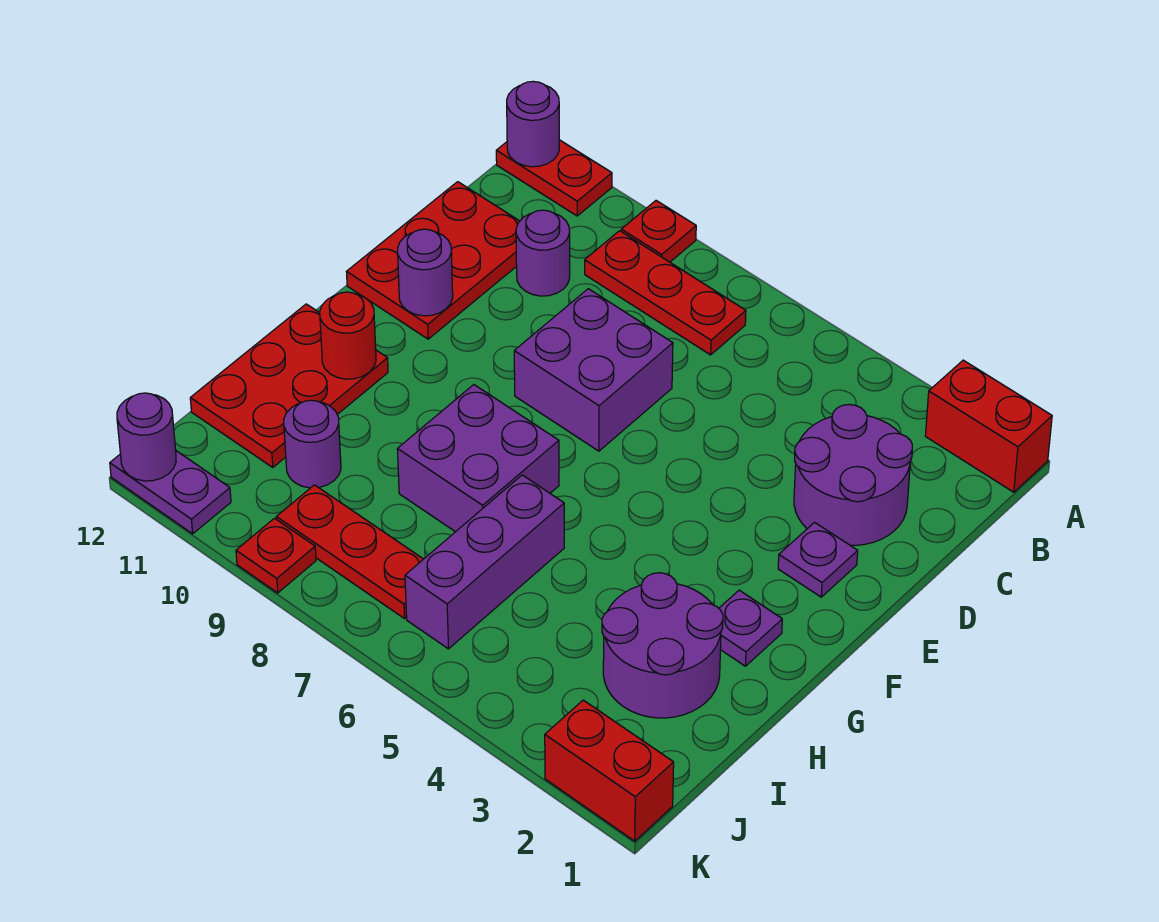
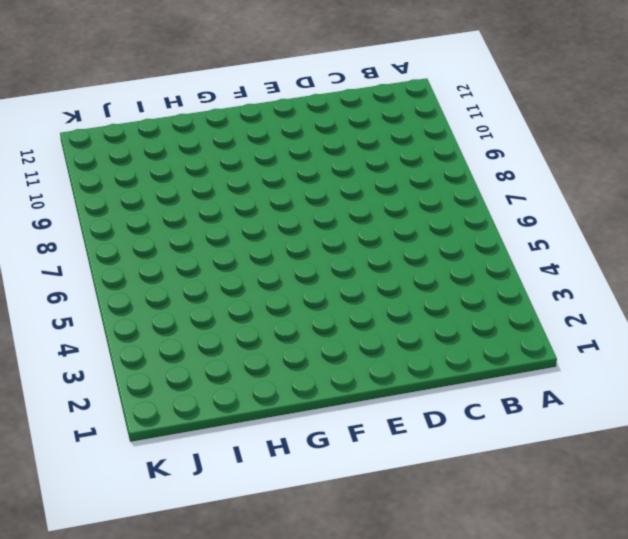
none -> red 1x2 brick [925,360,1052,492]
none -> red 1x1 plate [621,201,696,262]
none -> red 1x2 plate [496,140,612,216]

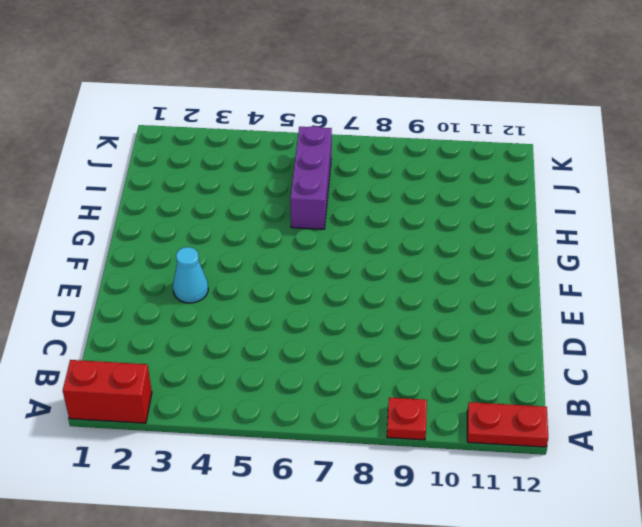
cyan 1x1 cone [173,247,208,303] -> none
none -> red 1x3 plate [585,231,746,355]
none -> purple 2x2 round brick [794,404,912,545]
none -> purple 1x1 round brick [516,210,570,296]

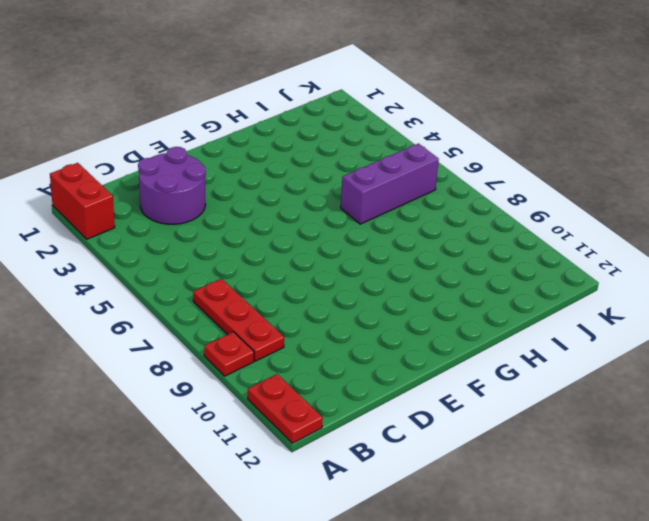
none -> purple 1x1 round brick [516,210,570,296]
none -> red 2x3 plate [347,182,520,339]
none -> purple 2x2 brick [514,289,673,451]

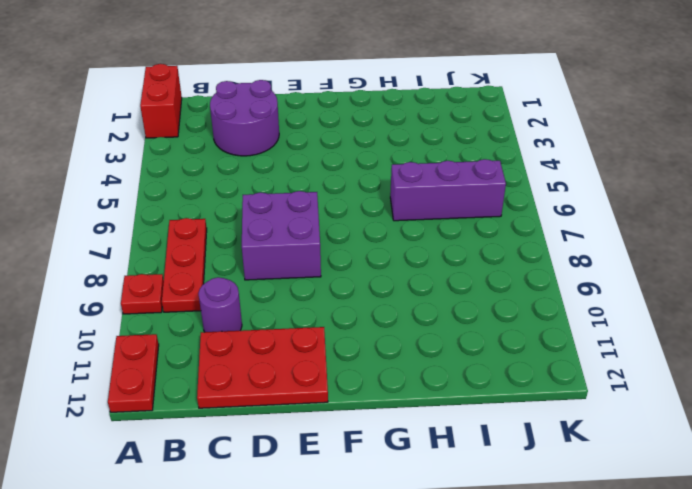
none -> purple 1x1 plate [778,522,858,597]
none -> purple 1x1 plate [719,590,782,666]
none -> purple 2x2 brick [398,385,559,532]

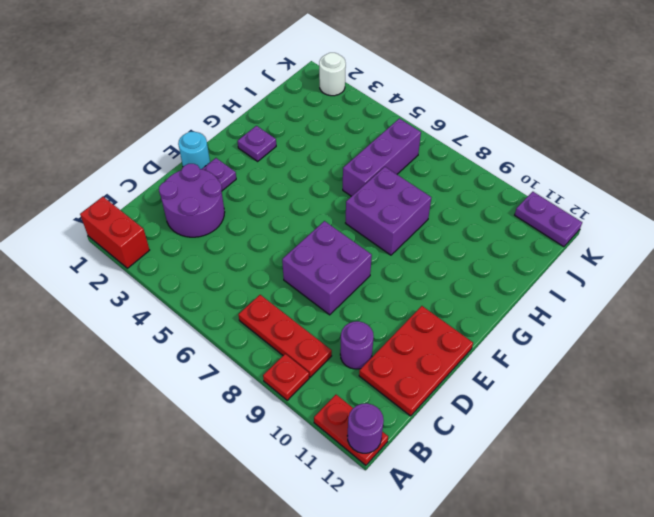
cyan 1x1 round brick [178,132,210,169] -> none
white 1x1 round brick [319,53,346,96] -> red 1x2 brick [545,700,674,841]
none -> red 2x3 plate [190,304,388,468]
none -> purple 2x2 round brick [602,573,723,718]
none -> purple 1x1 round brick [284,400,341,488]

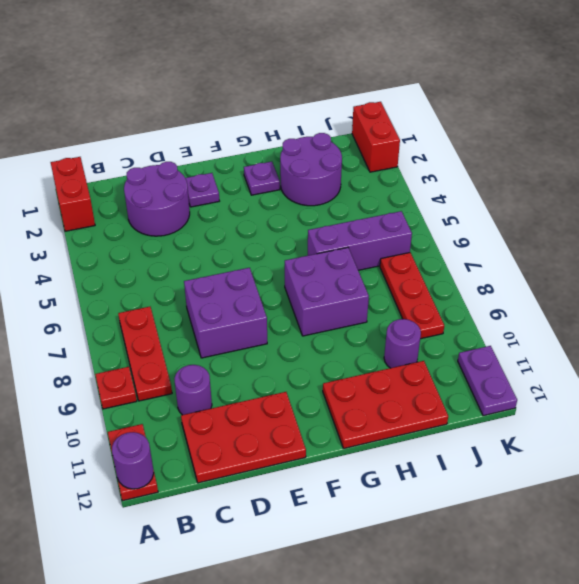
none -> red 1x1 plate [236,518,316,593]
none -> purple 1x1 round brick [398,229,453,316]
none -> red 1x1 round brick [320,292,376,379]

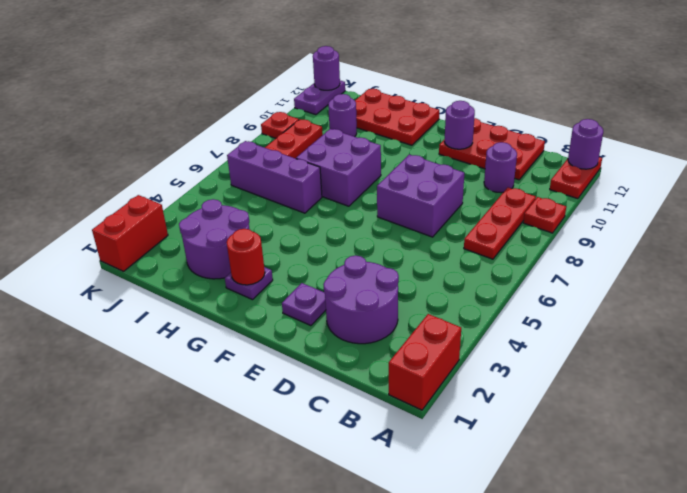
red 1x1 round brick [227,229,265,285] -> red 1x1 round brick moved to [320,292,376,379]

